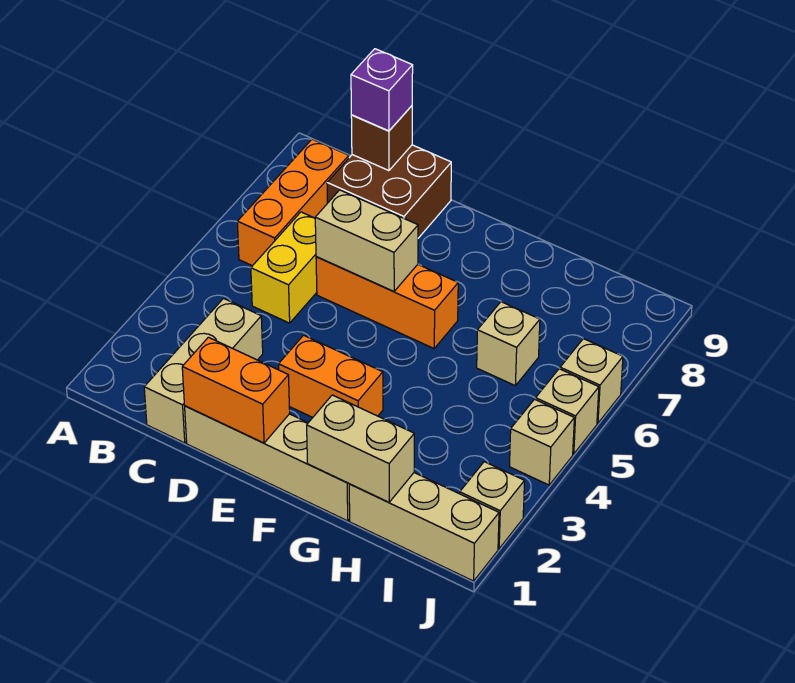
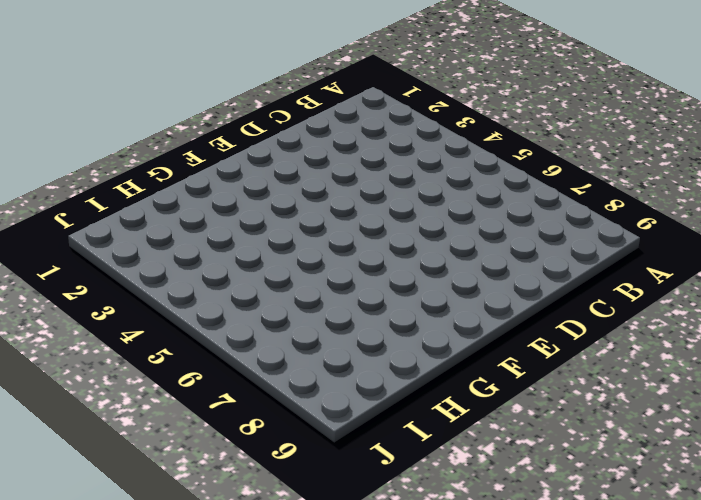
none -> orange 1x3 brick [237,139,349,266]
none -> tan 1x3 brick [144,298,263,443]
none -> yellow 1x2 brick [251,212,317,323]

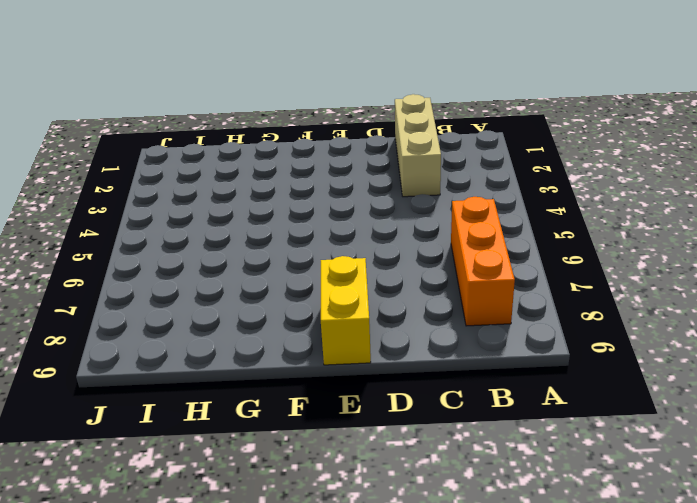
yellow 1x2 brick [321,256,371,365] -> yellow 1x2 brick moved to [251,212,317,323]
none -> brown 2x2 brick [327,145,451,238]
none -> tan 1x4 brick [185,406,350,521]
none -> orange 1x3 brick [316,257,458,348]

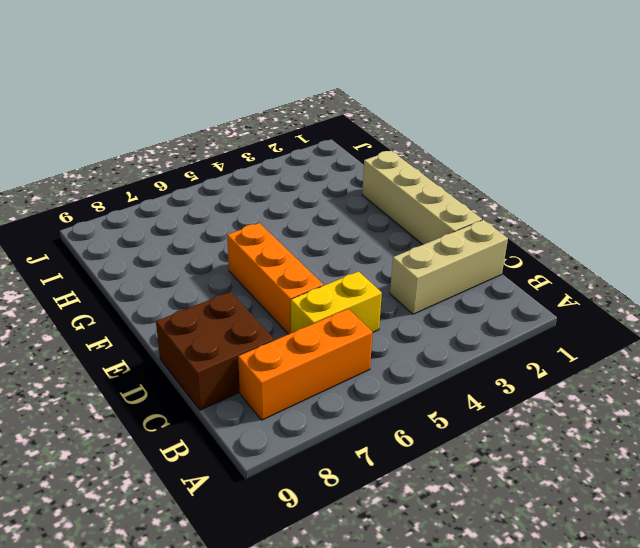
none -> orange 1x2 brick [279,335,383,417]
none -> tan 1x3 brick [349,473,499,581]
none -> tan 1x1 brick [477,302,540,385]

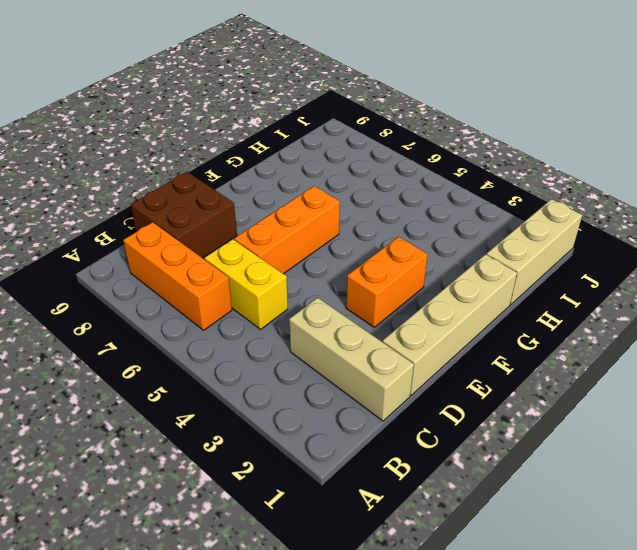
none -> tan 1x1 brick [477,302,540,385]
none -> tan 1x1 brick [460,462,525,549]
none -> tan 1x1 brick [509,399,574,485]

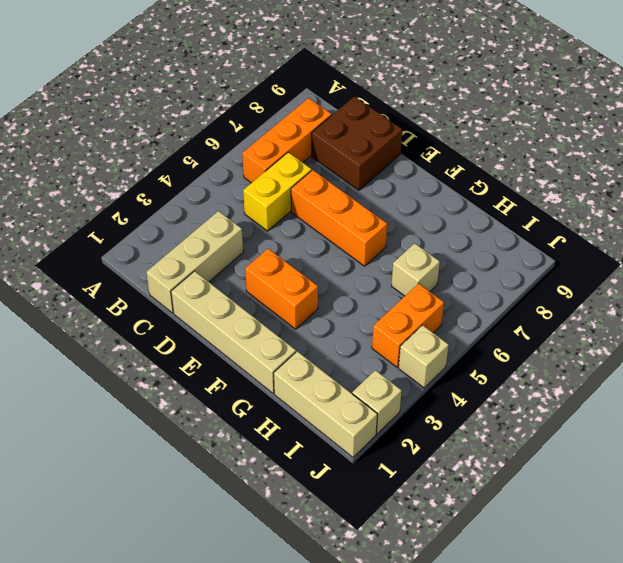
orange 1x2 brick [372,283,444,367] -> orange 1x2 brick turned to [182,337,290,443]
none -> tan 1x1 brick [536,369,599,454]
none -> tan 1x1 brick [560,339,623,423]
none -> brown 1x1 brick [351,106,412,171]

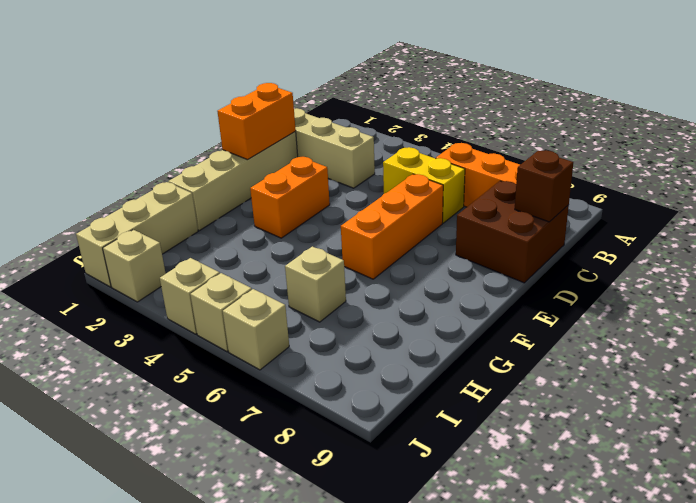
none -> tan 1x2 brick [315,190,418,292]
none -> tan 1x2 brick [307,395,414,502]
none -> purple 1x1 brick [351,49,413,131]

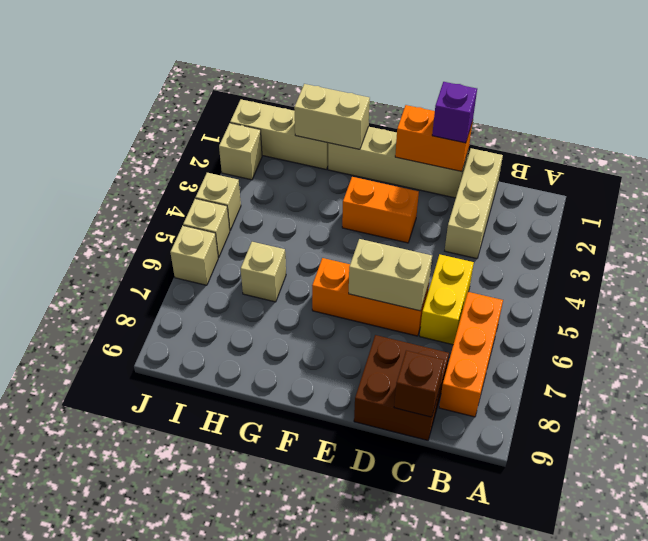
purple 1x1 brick [432,82,477,143] -> purple 1x1 brick moved to [351,49,413,131]

